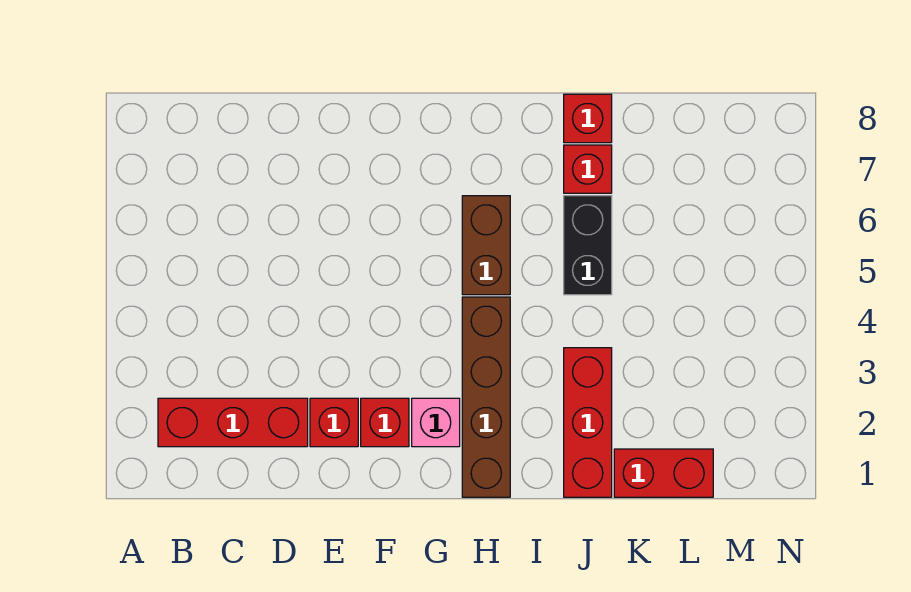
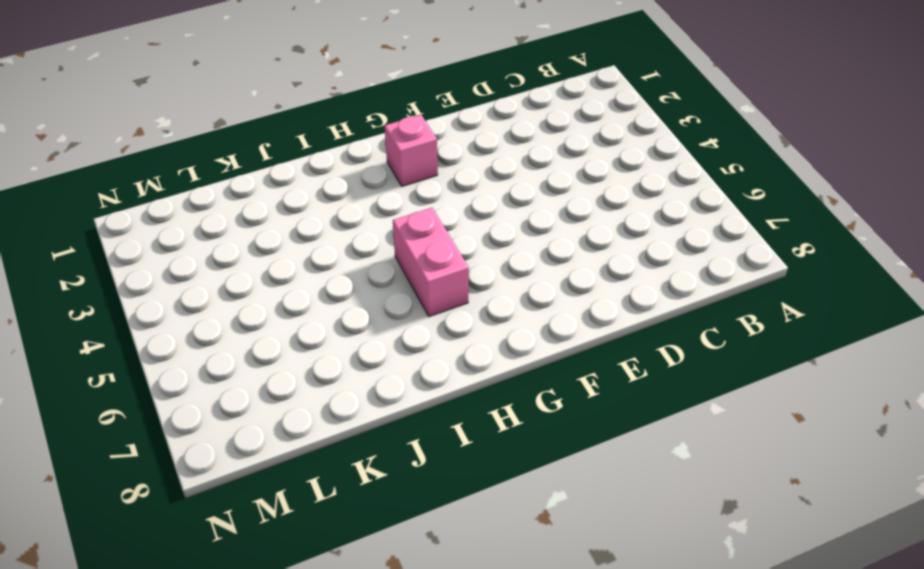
pink 1x2 brick [393,208,469,316] -> brown 1x2 brick [462,196,510,295]
none -> red 1x3 brick [158,398,308,447]
none -> red 1x1 brick [310,398,358,447]

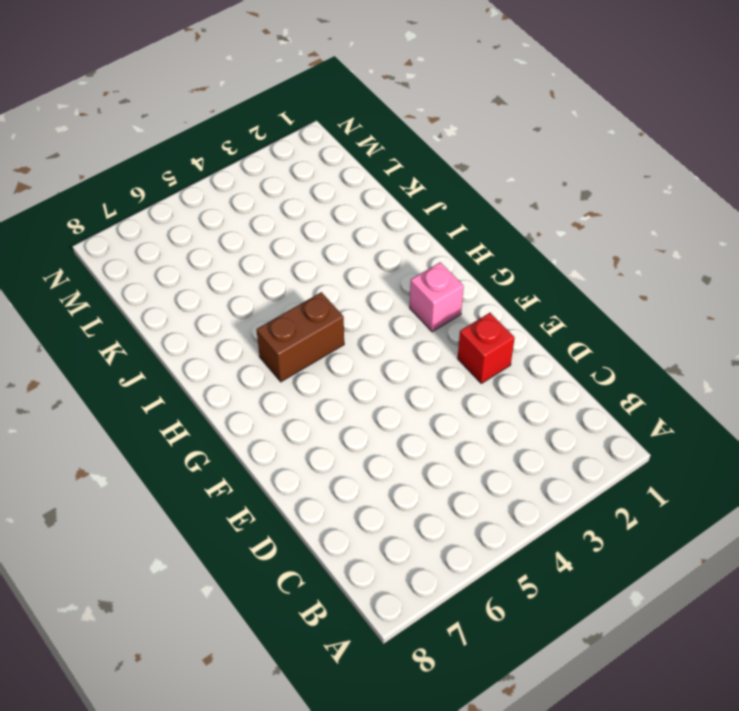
none -> red 1x3 brick [158,398,308,447]
none -> red 1x1 brick [361,398,409,447]

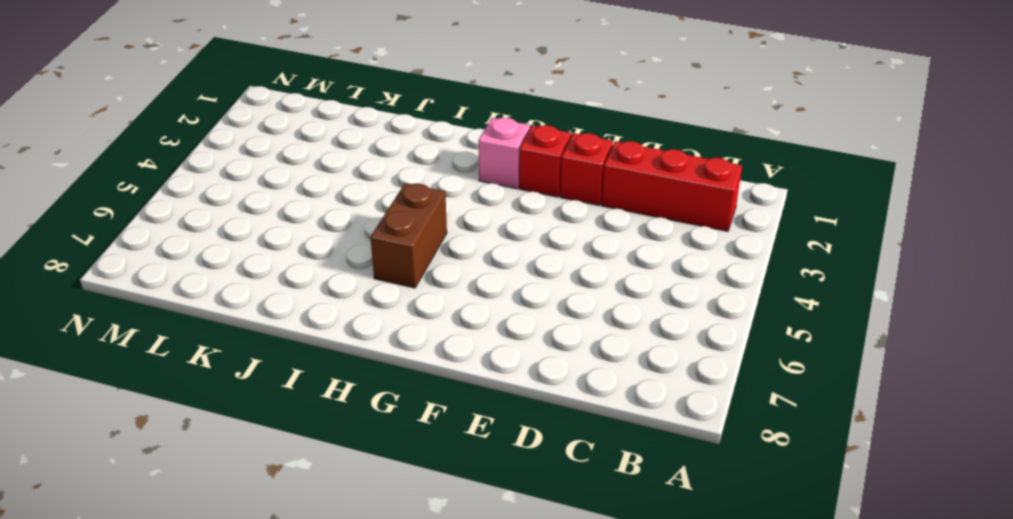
none -> brown 1x4 brick [462,297,510,497]
none -> red 1x3 brick [564,348,612,497]

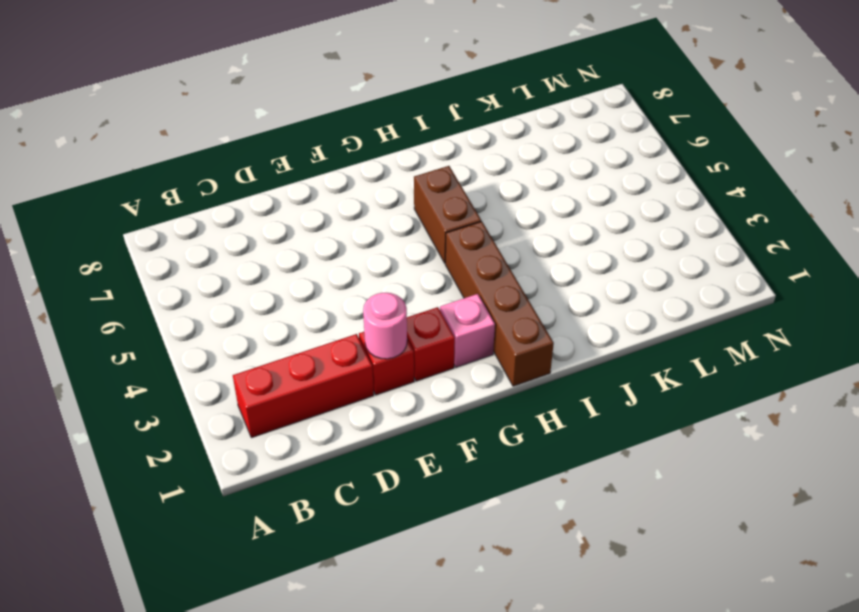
pink 1x1 round brick [363,293,407,359] -> none
none -> red 1x3 brick [564,348,612,497]
none -> black 1x2 brick [564,196,612,295]

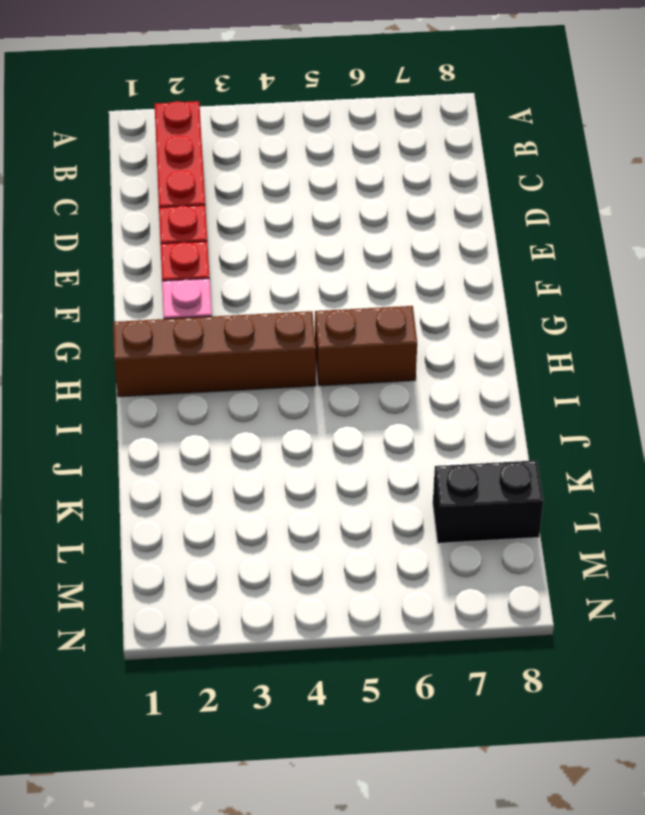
black 1x2 brick [433,460,543,543] -> black 1x2 brick moved to [564,196,612,295]
none -> red 1x3 brick [564,348,612,497]
none -> red 1x1 brick [564,145,612,193]

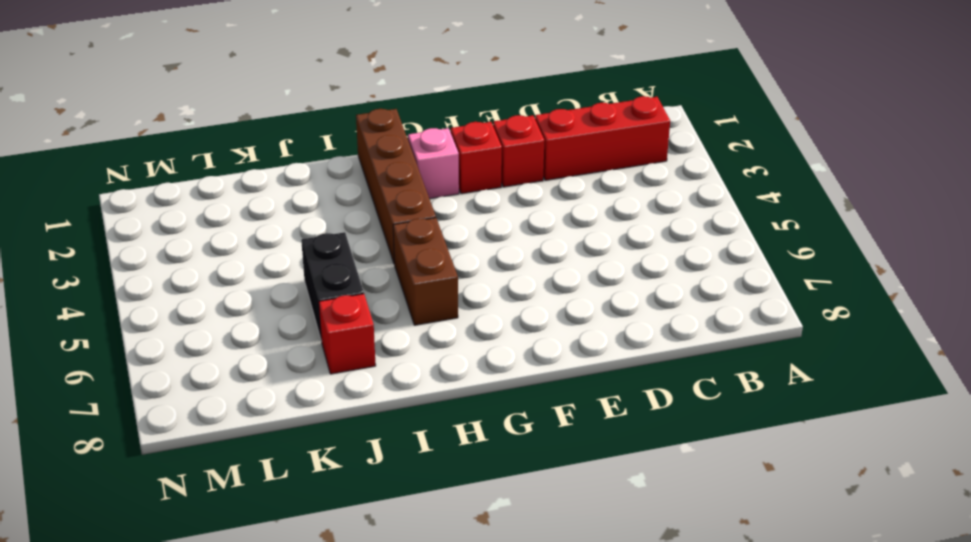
none -> red 1x3 brick [564,348,612,497]
none -> red 1x1 brick [564,94,612,143]

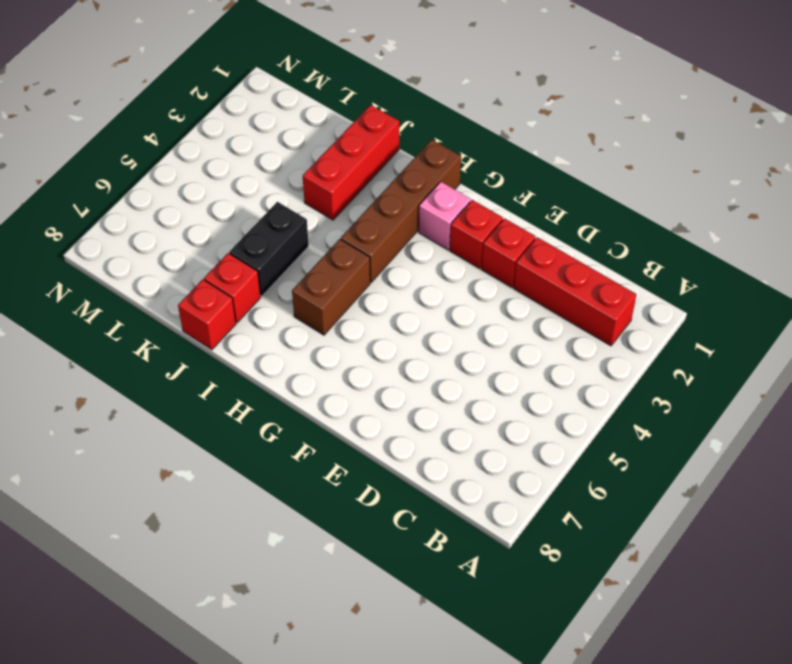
none -> red 1x2 brick [614,449,713,497]

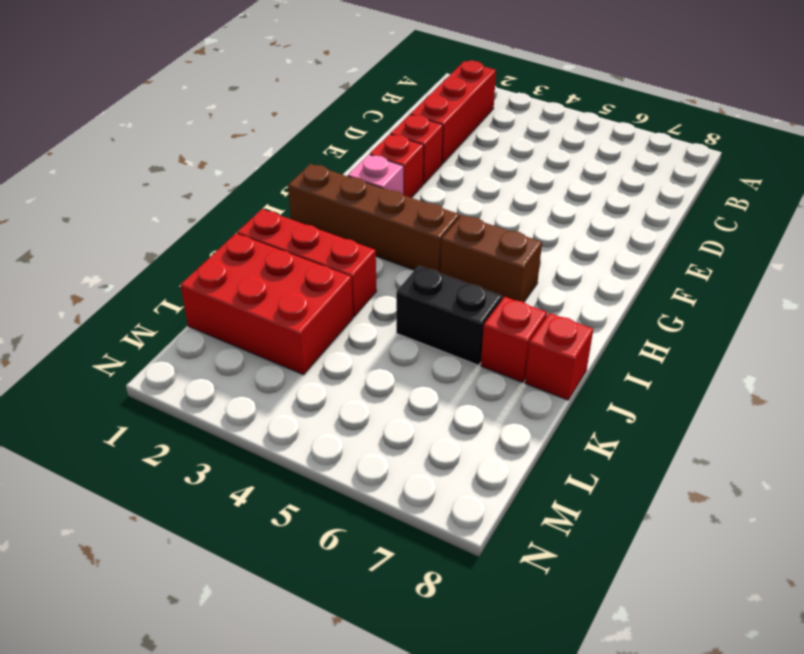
red 2x3 brick [180,233,353,375] -> red 1x2 brick [614,449,713,497]

